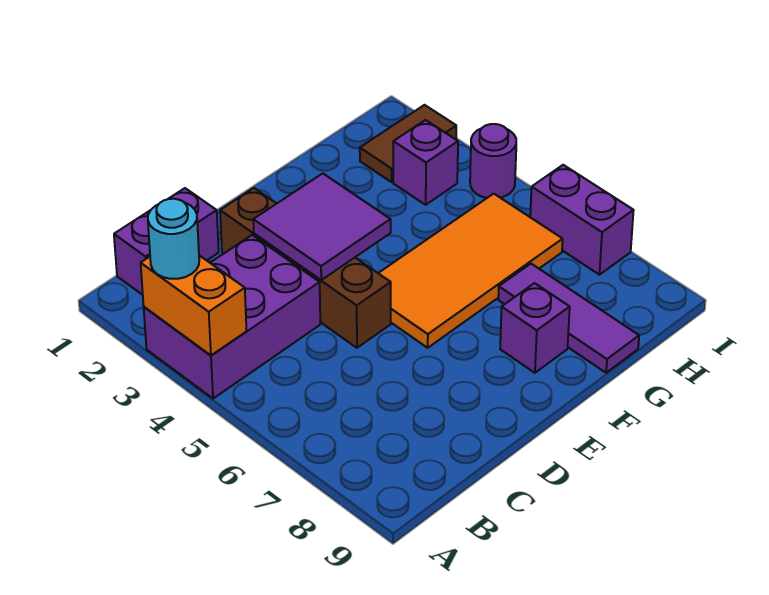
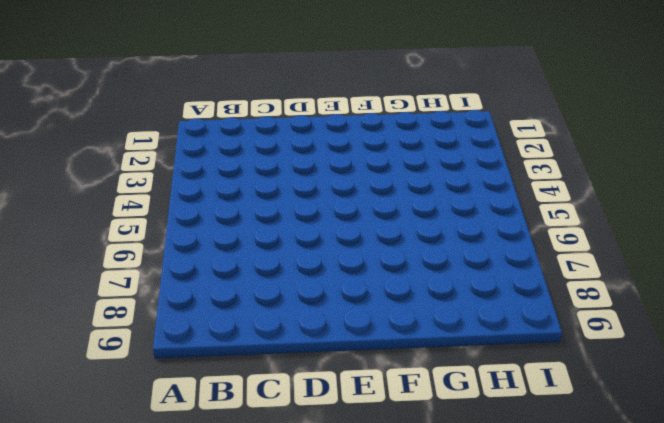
none -> purple 2x3 brick [144,235,320,399]
none -> purple 1x2 brick [114,188,219,295]
none -> brown 1x4 brick [220,188,391,348]

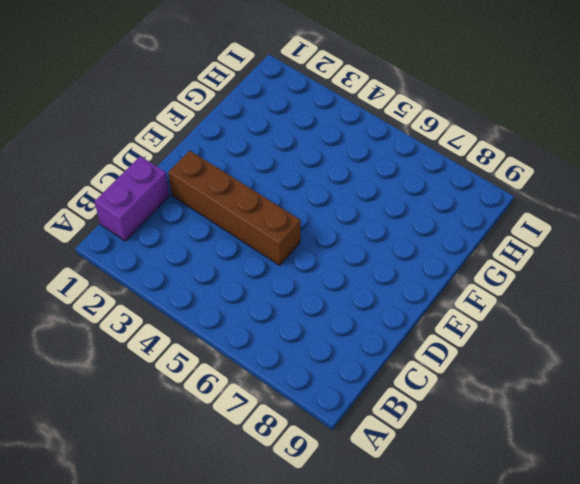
none -> purple 2x3 brick [144,235,320,399]
none -> orange 2x4 tile [378,194,563,348]
none -> purple 1x1 brick [500,283,570,373]

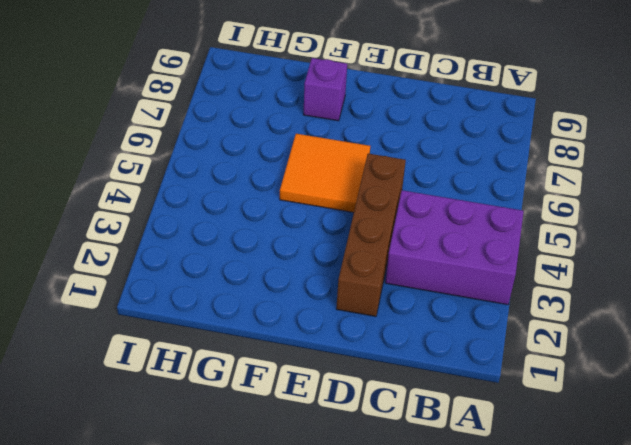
orange 2x2 tile [280,134,370,212] -> orange 2x4 tile [378,194,563,348]
none -> purple 1x2 brick [114,188,219,295]
none -> purple 1x3 tile [498,264,639,373]
none -> brown 1x2 tile [360,105,456,182]

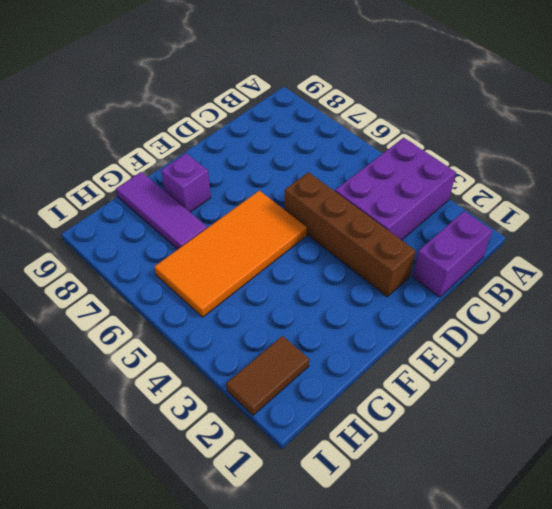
none -> purple 1x1 brick [393,120,458,205]
none -> purple 1x1 round brick [470,124,516,198]
none -> purple 1x2 brick [530,165,634,275]

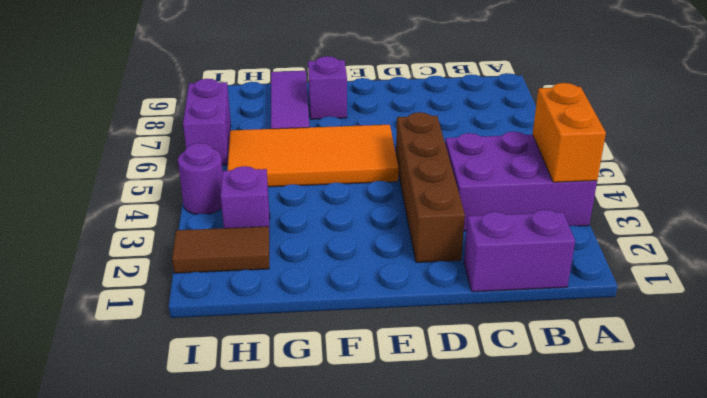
none -> purple 2x2 tile [253,173,391,280]
none -> cyan 1x1 round brick [148,199,199,279]

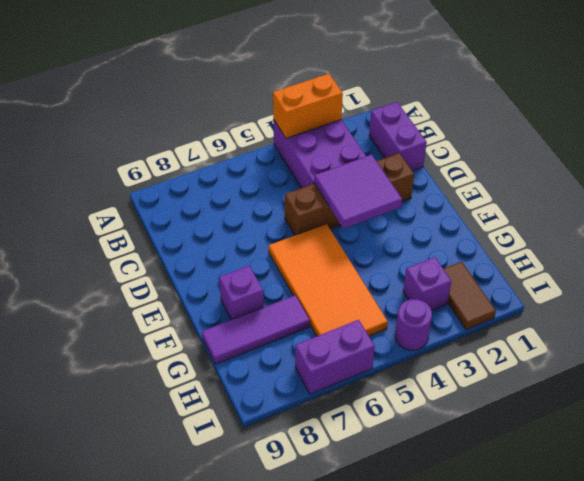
none -> cyan 1x1 round brick [148,199,199,279]

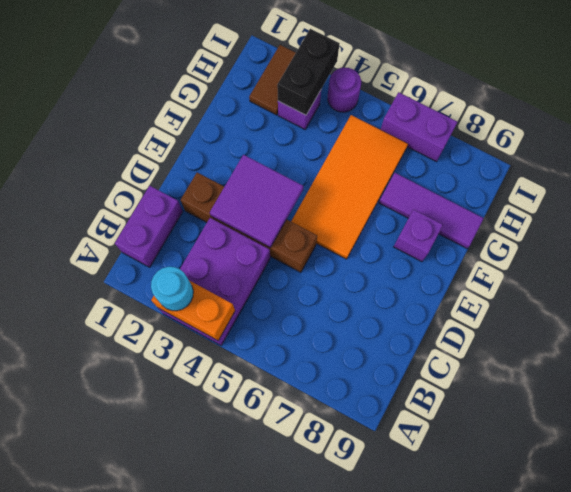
black 1x2 brick [277,29,340,115] -> none

